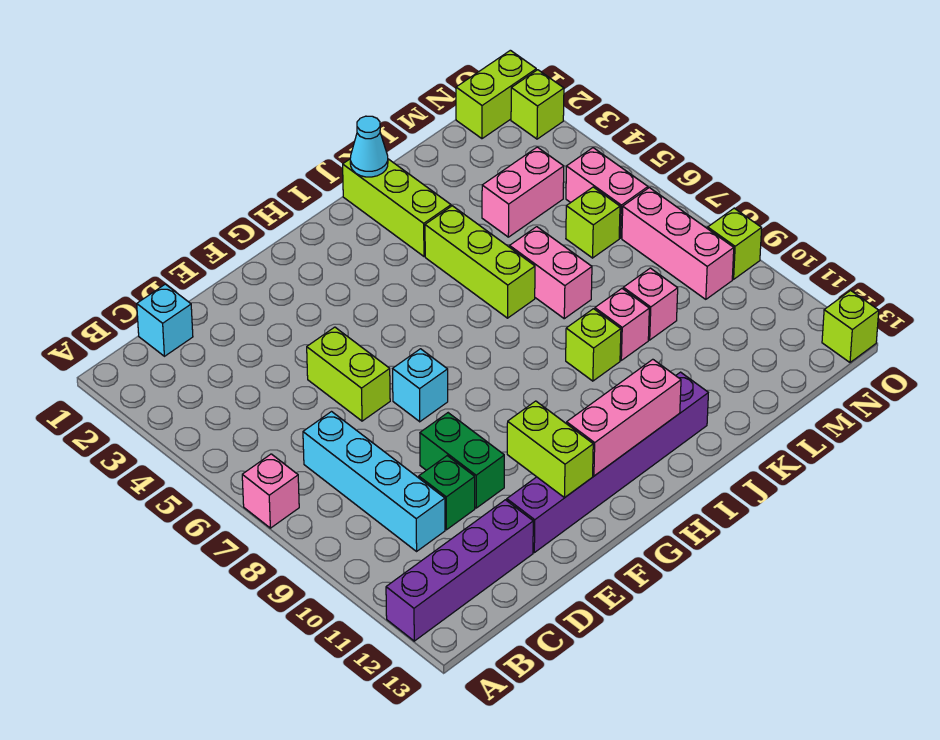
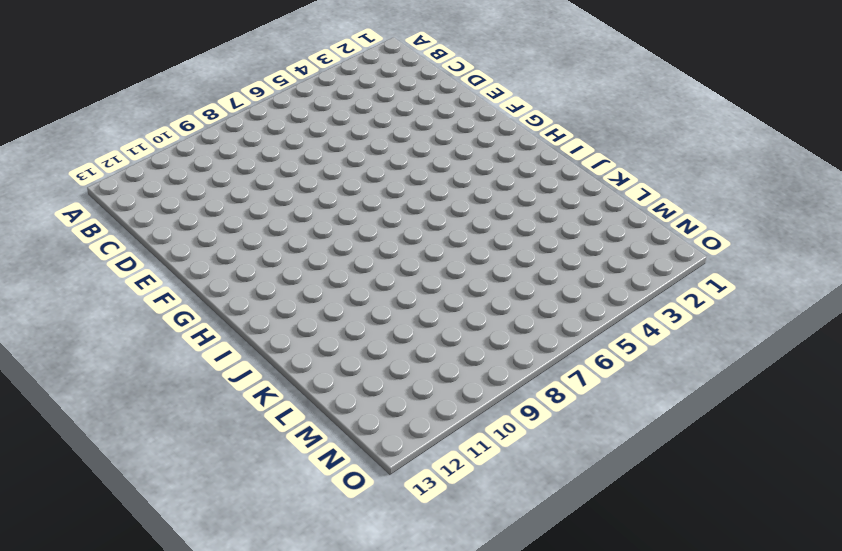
none -> pink 1x1 brick [242,454,299,528]
none -> purple 1x4 brick [386,500,533,641]
none -> cyan 1x1 brick [137,284,193,356]

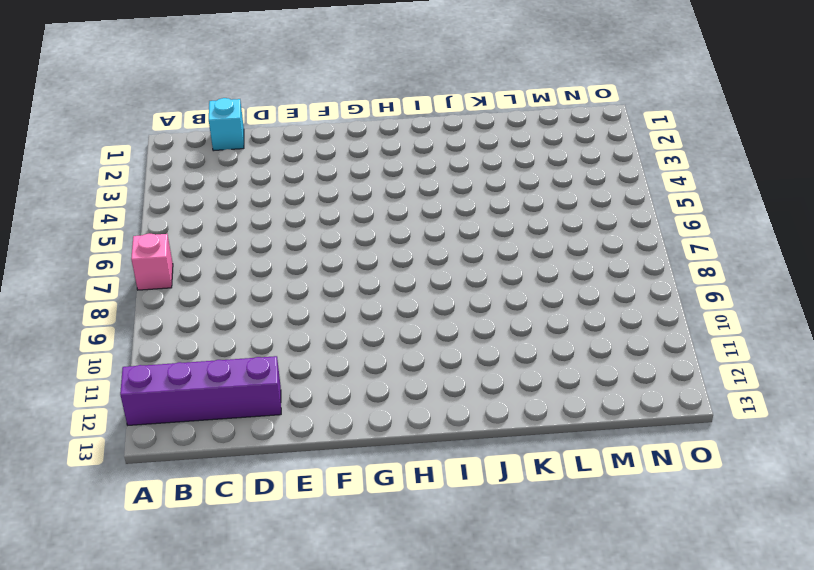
none -> cyan 1x4 brick [303,412,445,551]
none -> green 1x1 brick [419,456,475,530]
none -> lime 1x2 brick [307,327,390,421]

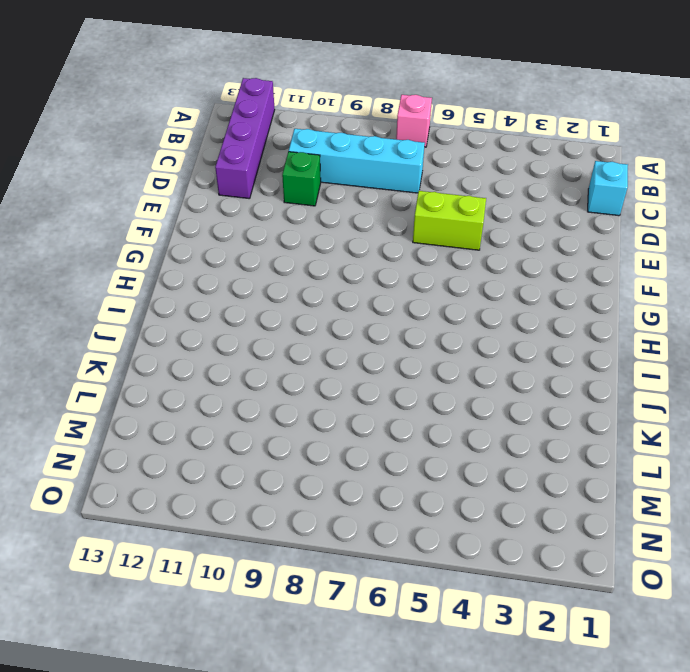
none -> green 1x2 brick [420,413,504,508]
none -> purple 1x6 brick [507,372,708,553]
none -> cyan 1x1 brick [393,349,448,422]

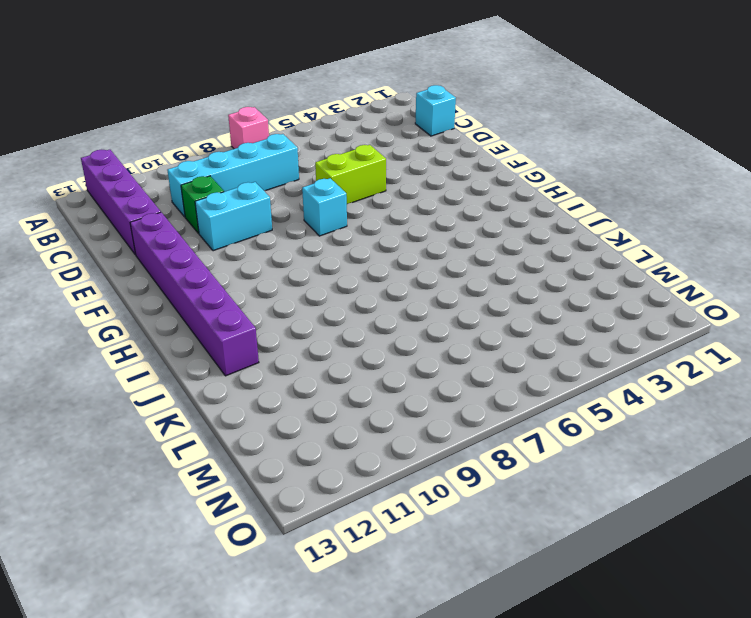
cyan 1x2 brick [195,182,272,251] -> green 1x2 brick [420,413,504,508]
none -> lime 1x3 brick [343,159,451,256]
none -> lime 1x3 brick [425,206,535,318]
none -> lime 1x1 brick [566,309,621,381]

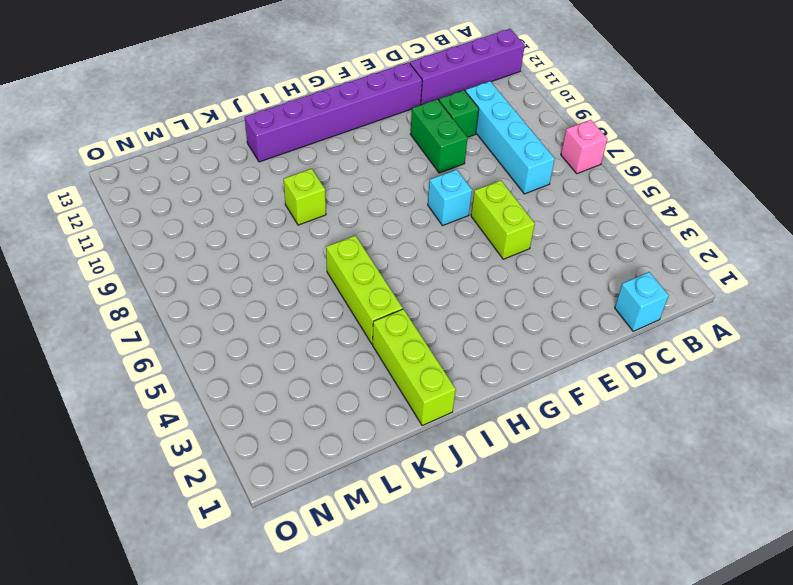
none -> pink 1x2 brick [510,227,592,319]
none -> pink 1x1 brick [595,289,649,360]
none -> pink 1x2 brick [482,147,564,237]

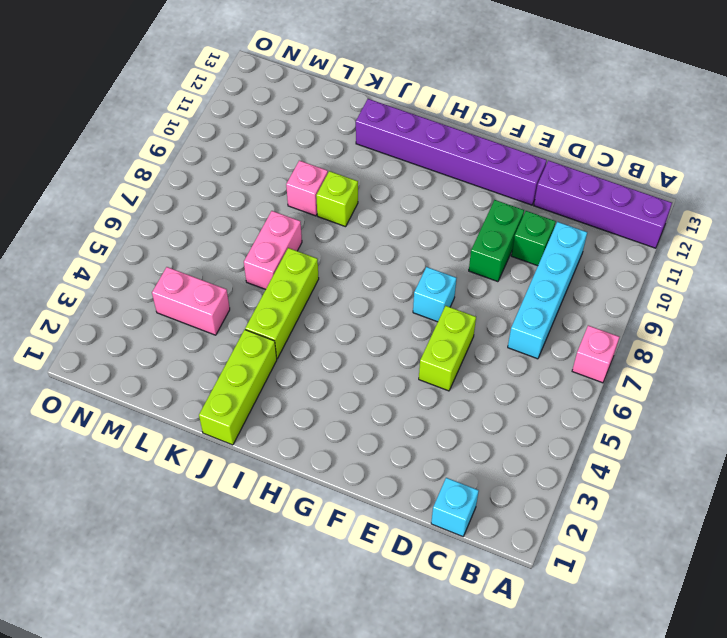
none -> pink 1x1 brick [623,268,678,340]
none -> lime 1x1 brick [566,187,620,258]
none -> lime 1x2 brick [456,50,536,139]

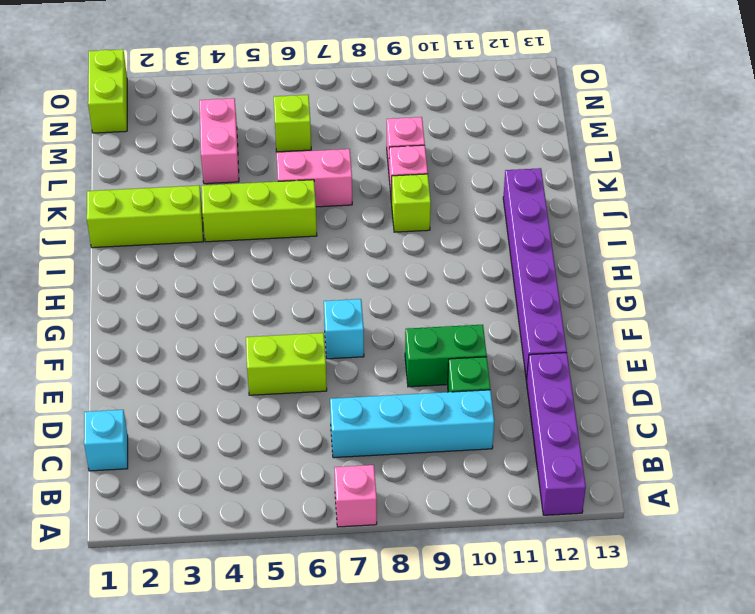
none -> pink 1x2 brick [566,148,648,238]
none -> pink 1x3 brick [622,188,734,299]
none -> lime 1x1 brick [511,70,564,139]

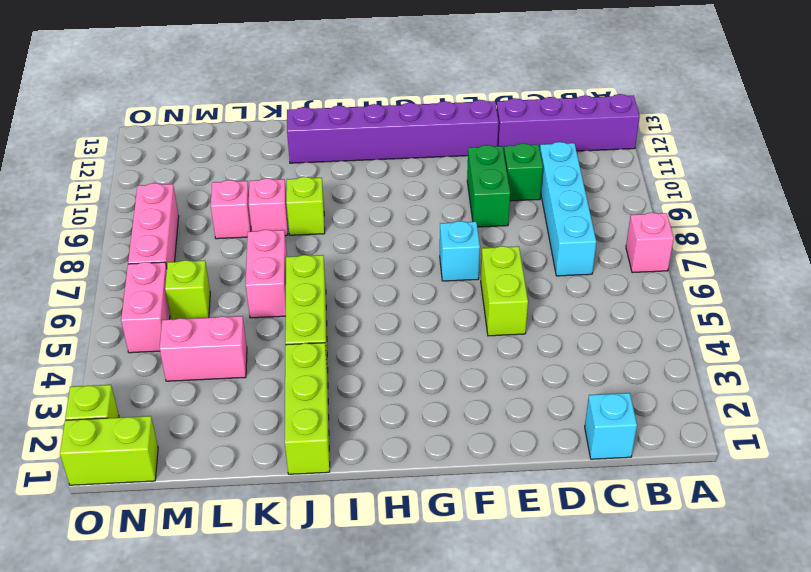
none -> lime 1x1 brick [708,208,762,279]
none -> lime 1x1 brick [822,290,879,362]
none -> lime 1x2 brick [507,401,593,498]

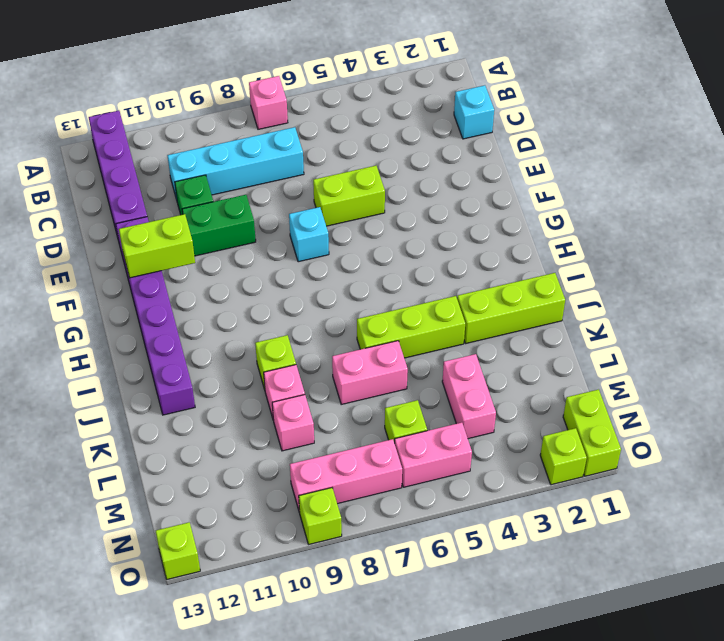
none -> pink 1x3 brick [567,359,681,476]
none -> cyan 1x1 cone [350,116,388,177]

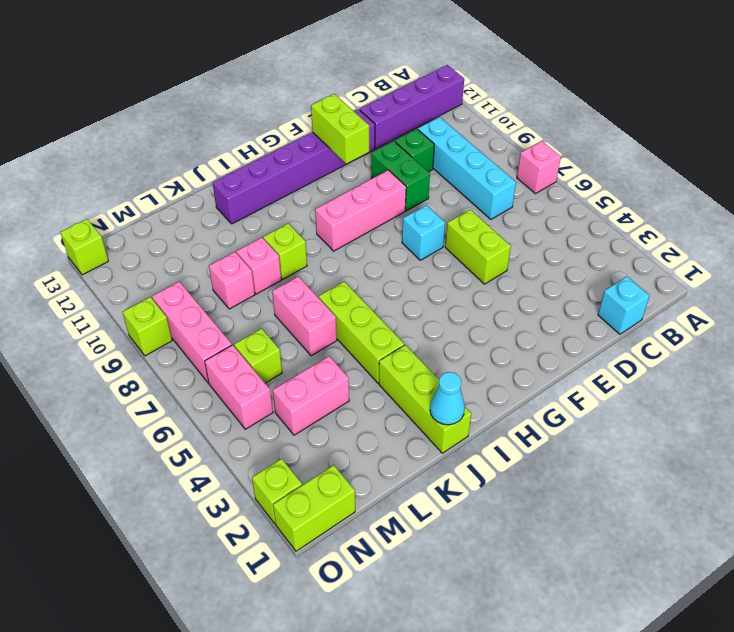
pink 1x3 brick [315,170,406,251] -> pink 1x3 brick moved to [567,359,681,476]

